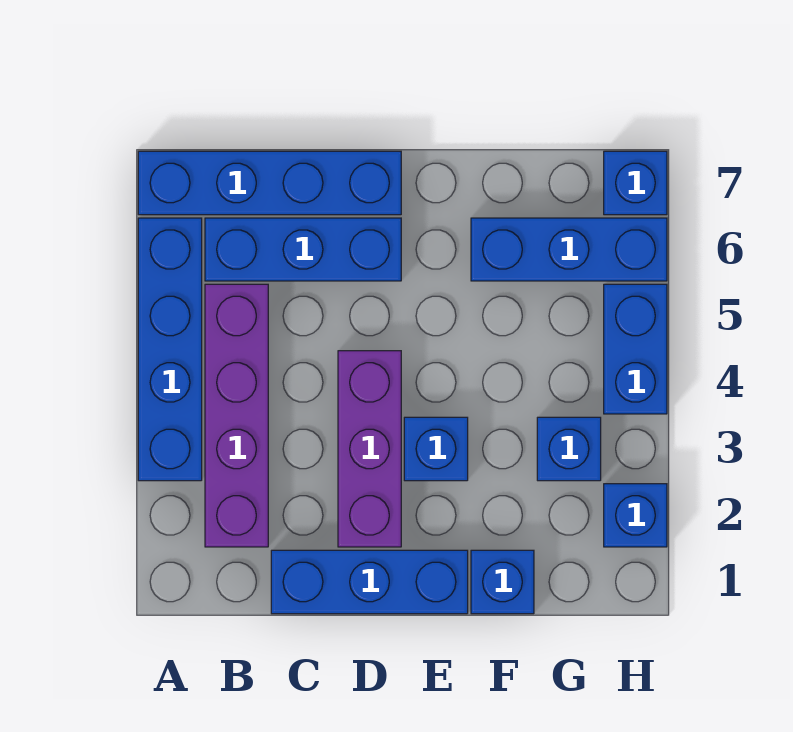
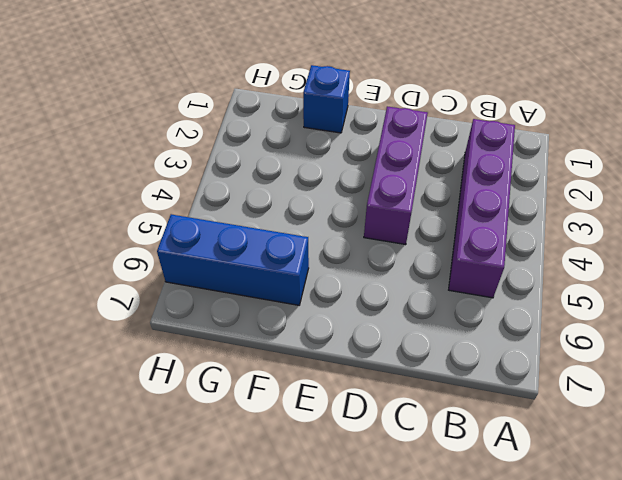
none -> blue 1x4 brick [138,218,202,481]
none -> blue 1x4 brick [138,151,401,215]
none -> blue 1x3 brick [205,218,401,281]

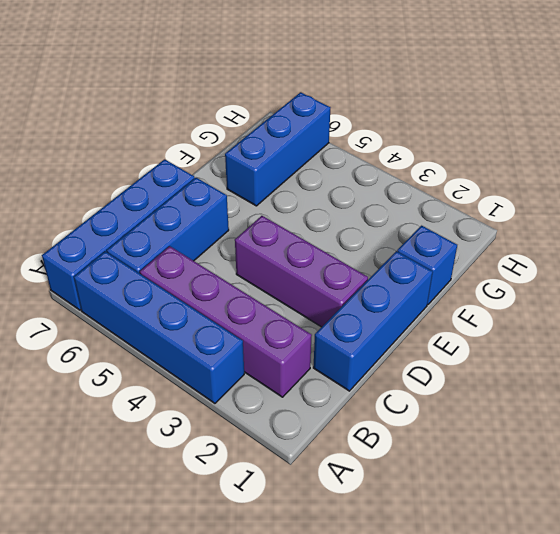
none -> blue 1x1 brick [404,417,468,481]
none -> blue 1x1 brick [537,417,601,481]
none -> blue 1x1 brick [604,484,667,547]

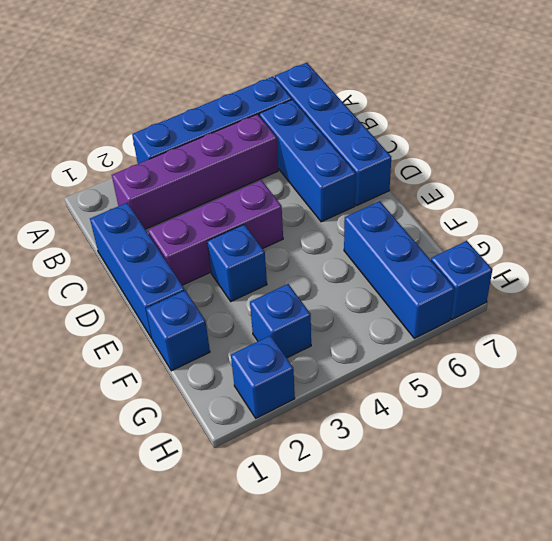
none -> blue 1x2 brick [604,284,667,414]

